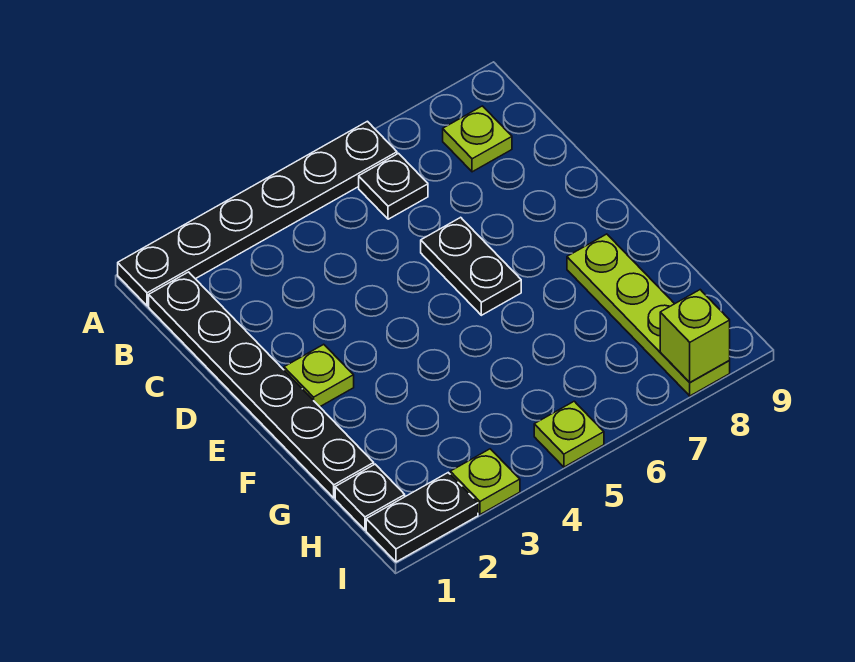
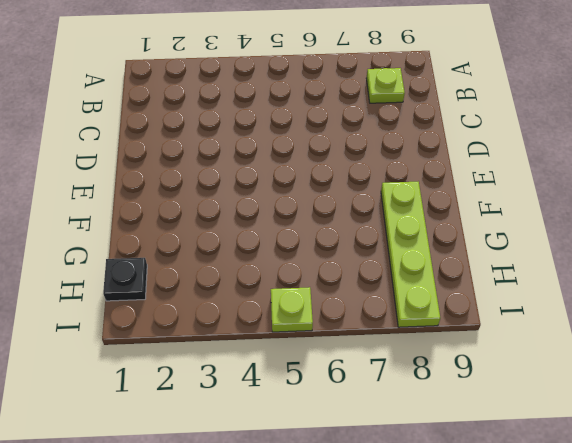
none -> black 1x6 plate [118,121,397,306]
none -> black 1x6 plate [149,272,374,498]
none -> black 1x1 plate [359,153,428,219]

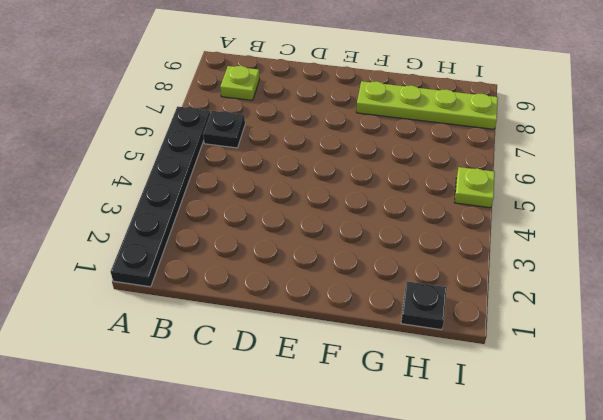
none -> black 1x6 plate [149,272,374,498]
none -> black 1x2 plate [421,217,521,315]
none -> lime 1x1 plate [284,344,354,407]

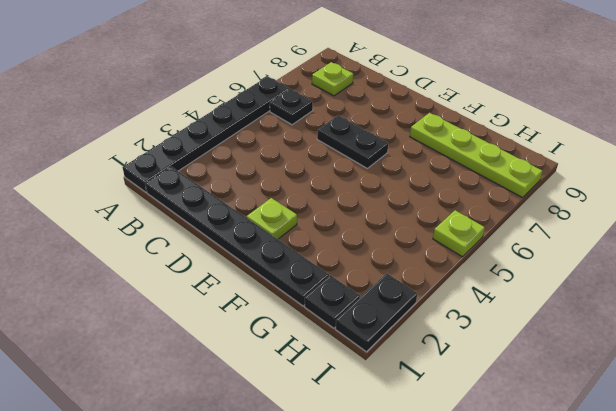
none -> lime 1x1 plate [450,449,520,514]
none -> lime 1x1 brick [660,290,730,382]

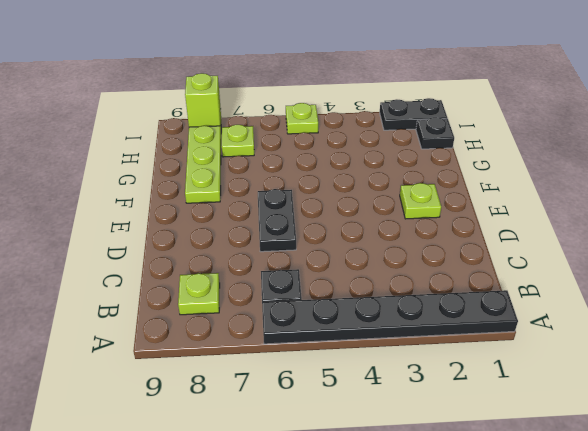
lime 1x1 plate [222,125,254,157] -> lime 1x1 plate moved to [450,449,520,514]
none -> black 1x6 plate [149,272,374,498]

